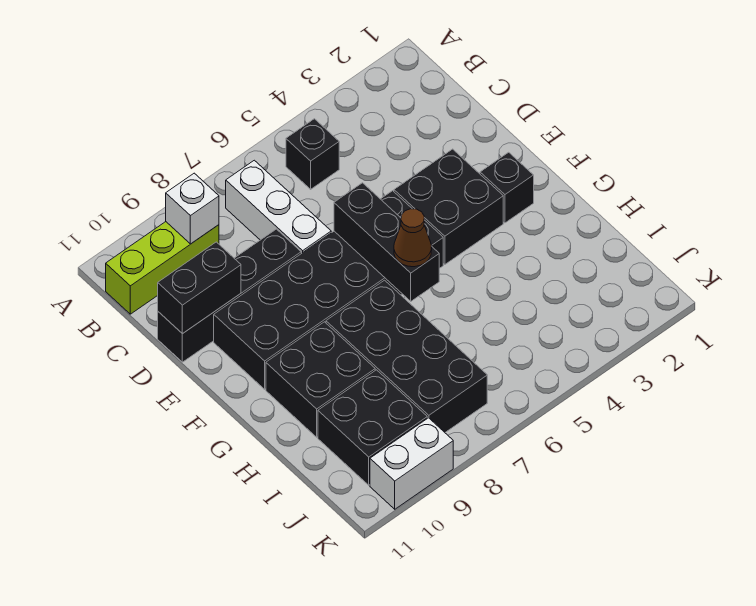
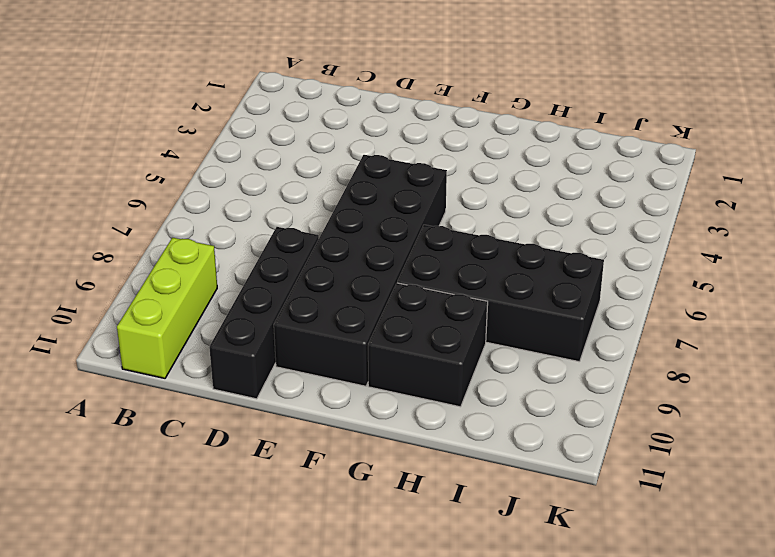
none -> black 1x1 brick [286,119,339,189]
none -> white 1x3 brick [226,160,331,253]
none -> black 2x2 brick [394,149,503,264]

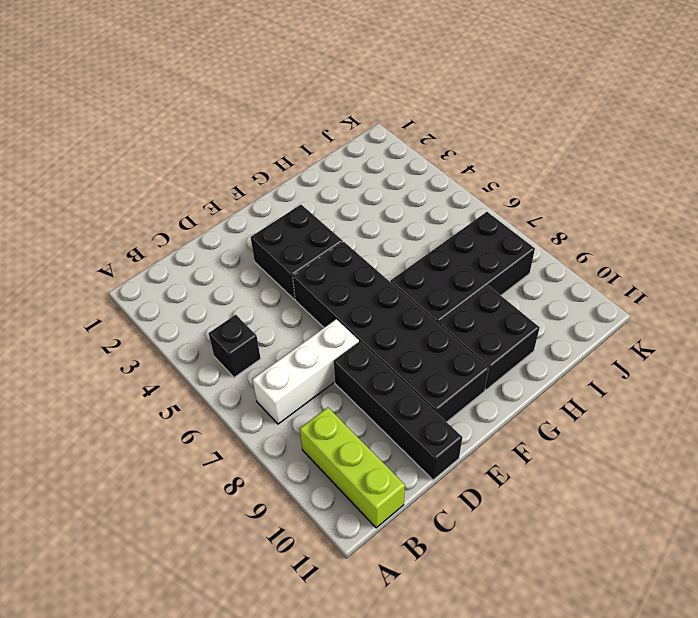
none -> black 1x1 brick [480,152,534,223]
none -> black 2x2 brick [318,370,427,485]
none -> white 1x2 brick [370,418,453,509]

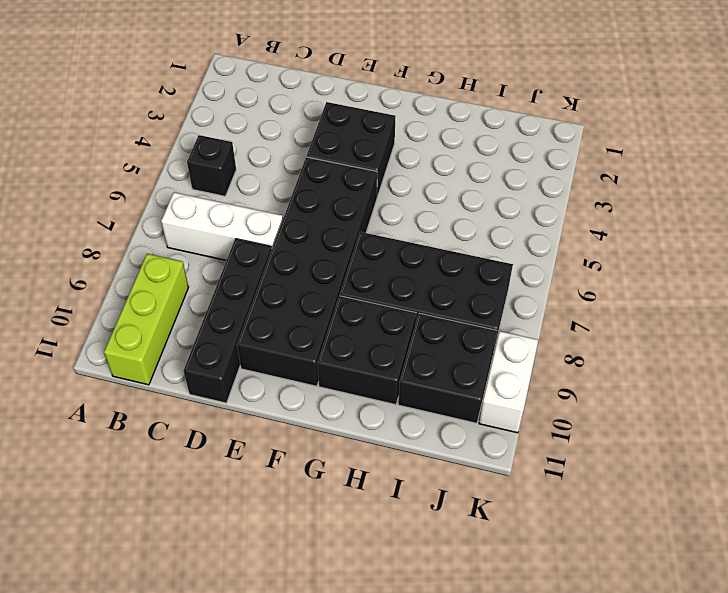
none -> black 1x1 brick [480,152,534,223]
none -> white 1x1 brick [166,173,219,244]
none -> black 1x2 brick [158,242,241,334]

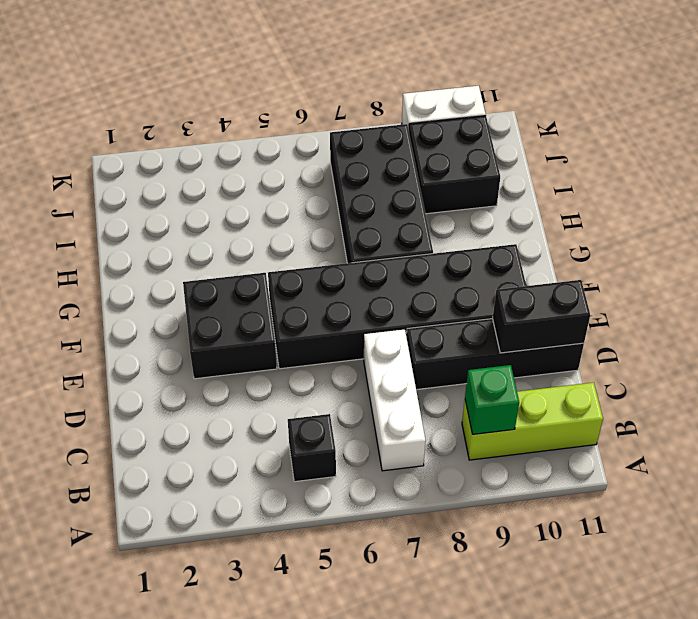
green 1x1 brick [465,365,519,434] -> white 1x1 brick [166,173,219,244]
none -> black 1x1 brick [480,152,534,223]
none -> black 2x2 brick [266,322,375,437]
none -> black 1x3 brick [334,183,439,301]

